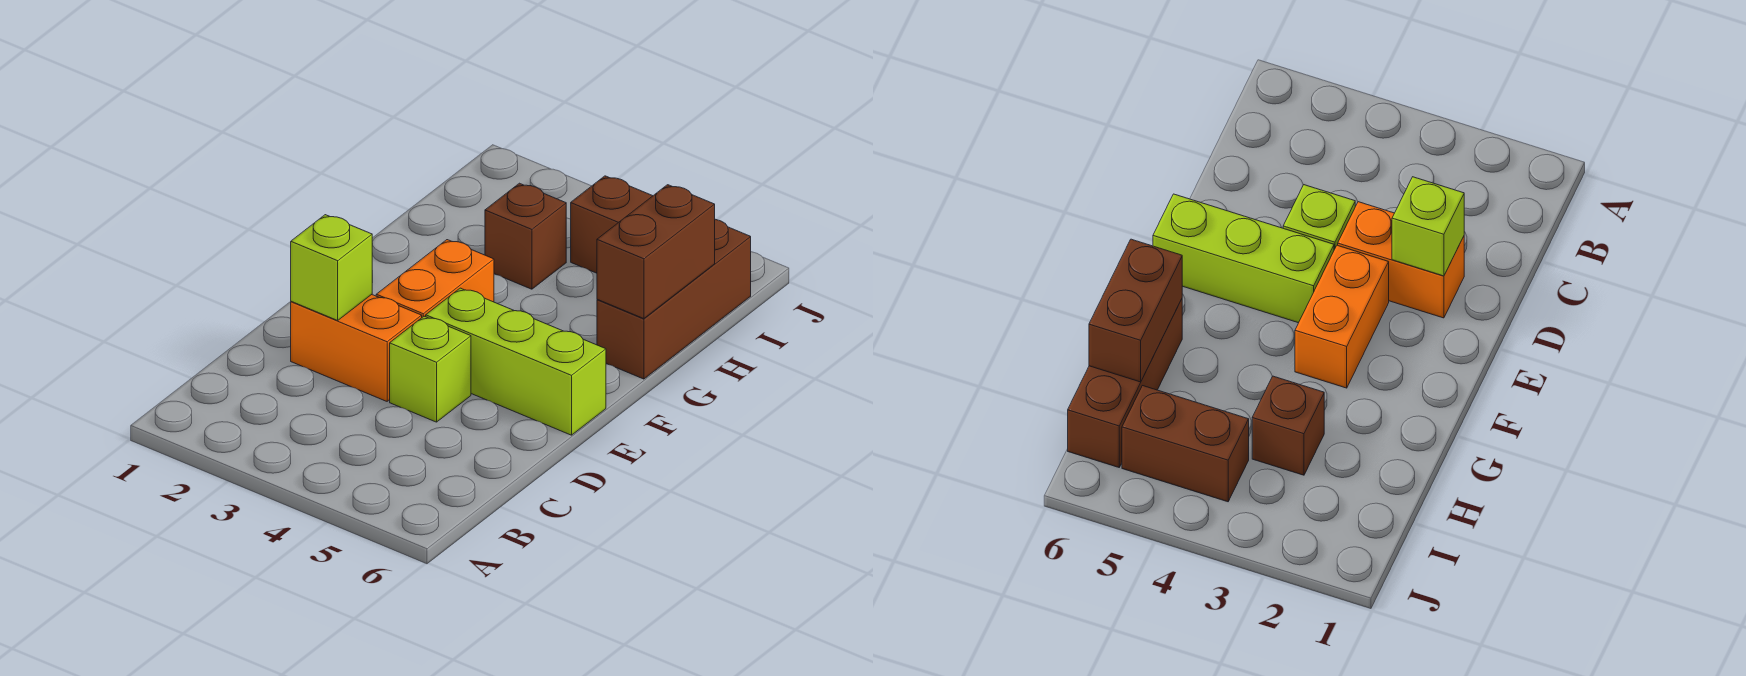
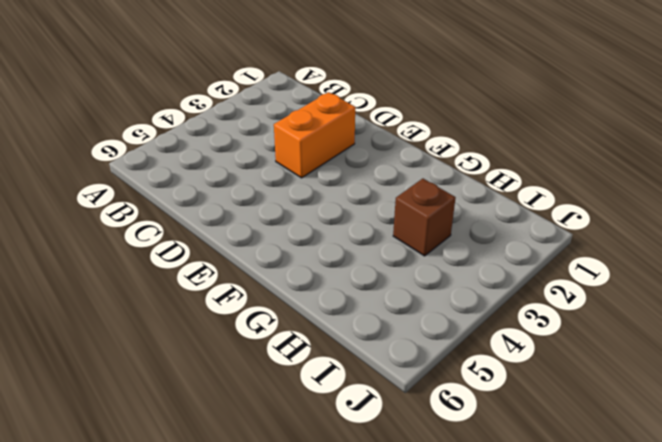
none -> lime 1x1 brick [390,316,471,422]
none -> orange 1x2 brick [376,240,494,317]

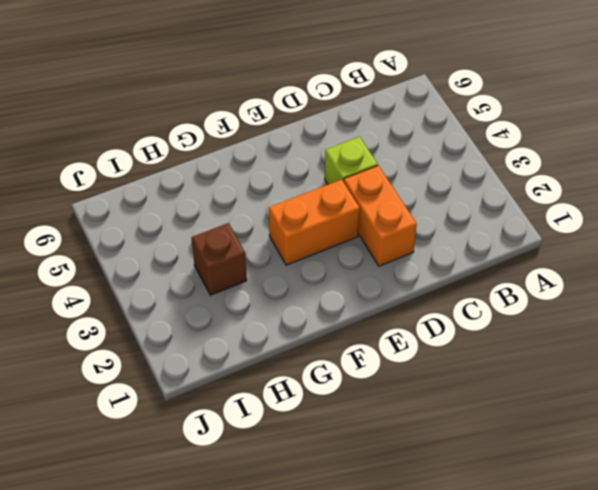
none -> lime 1x3 brick [426,288,606,435]
none -> brown 1x3 brick [597,219,751,379]

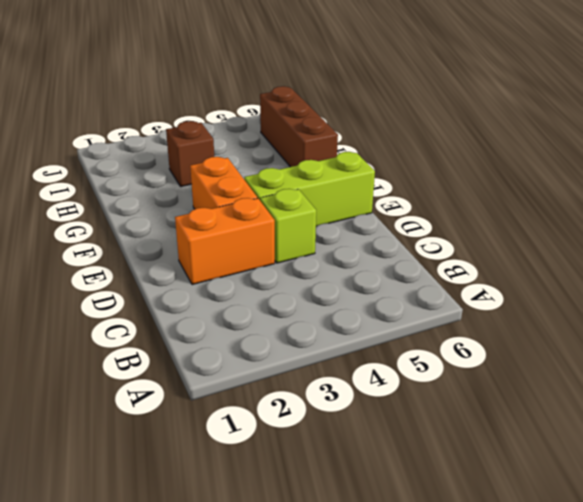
none -> brown 1x2 brick [571,176,652,273]
none -> lime 1x1 brick [291,215,372,320]

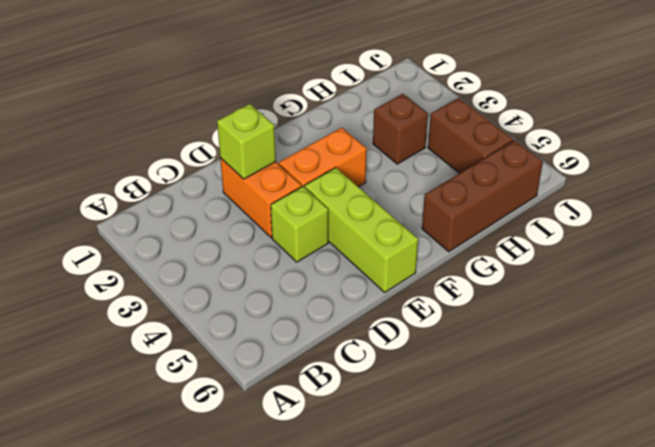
none -> brown 1x2 brick [597,185,715,319]

